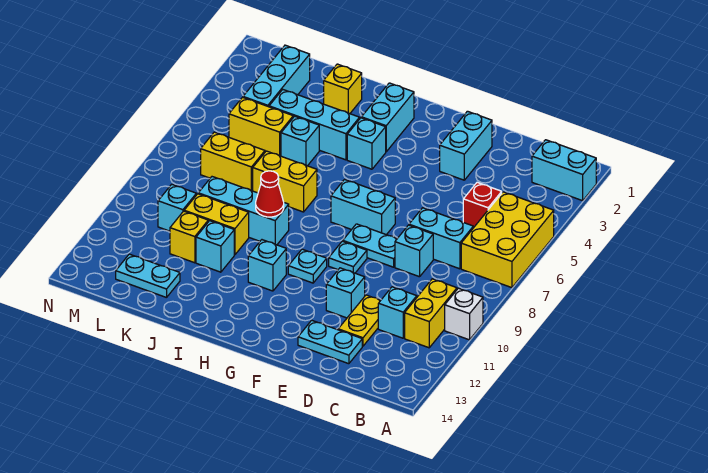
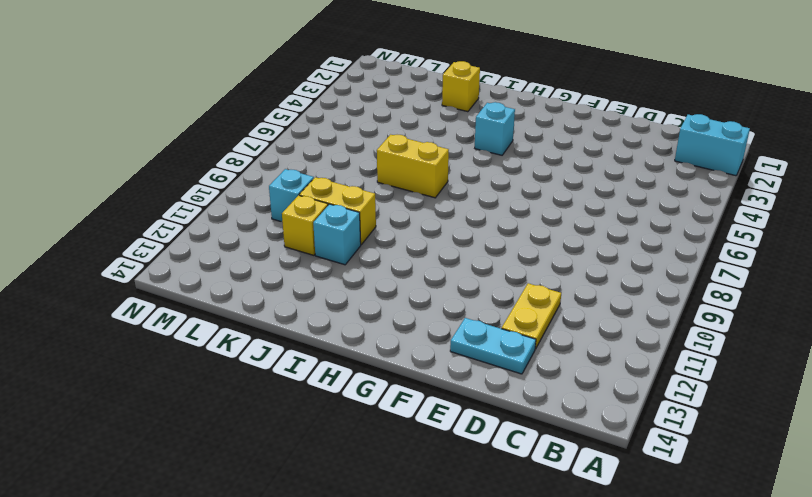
none -> yellow 2x3 brick [461,192,554,288]
none -> white 1x1 brick [445,288,483,340]
none -> yellow 1x2 brick [405,279,457,348]
none -> red 1x1 brick [463,183,502,228]

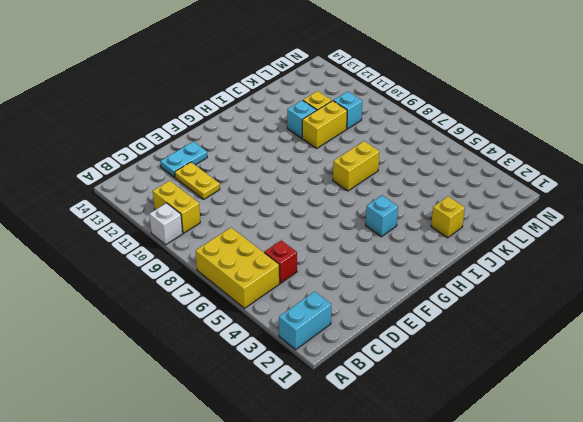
none -> cyan 1x2 brick [409,208,473,269]
none -> cyan 1x1 brick [378,287,417,338]
none -> cyan 1x1 brick [395,225,433,277]
none -> cyan 1x2 brick [440,111,492,180]

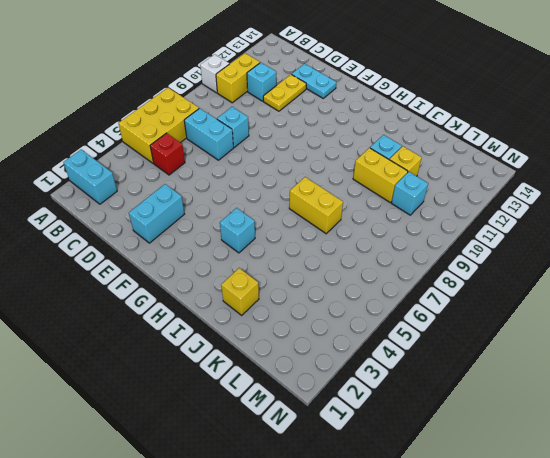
none -> cyan 1x2 plate [343,224,397,267]
none -> cyan 1x1 brick [326,268,365,318]
none -> cyan 1x2 brick [331,179,395,235]
none -> cyan 1x1 plate [329,241,367,273]

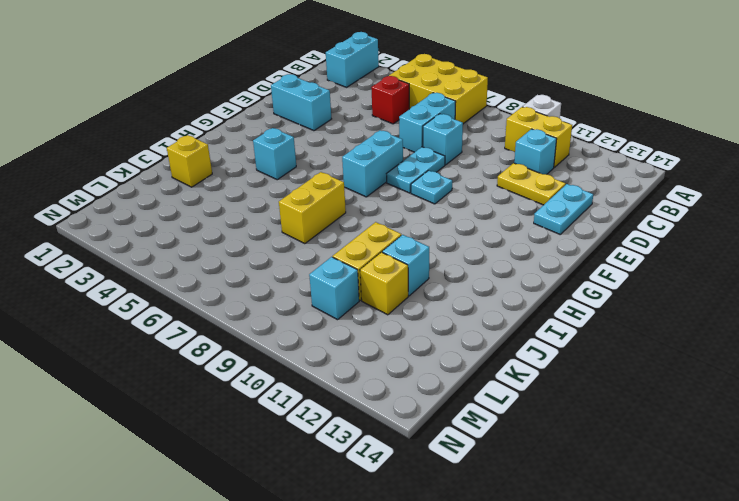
none -> cyan 1x1 brick [326,268,365,318]
none -> cyan 1x1 plate [288,249,327,283]
none -> cyan 1x2 brick [361,83,414,152]
none -> cyan 1x1 brick [248,240,286,291]

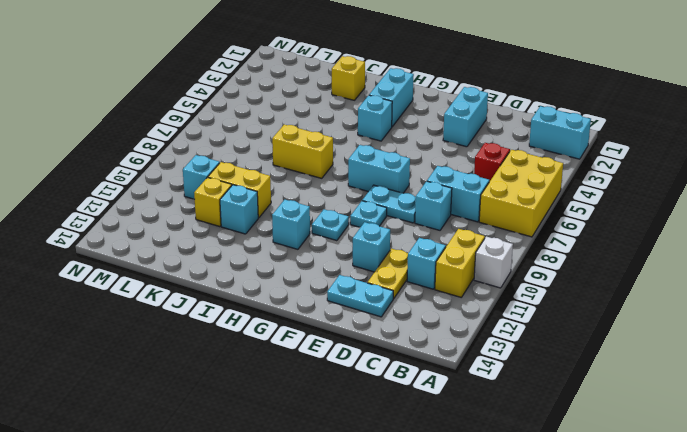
none -> cyan 1x3 brick [269,90,360,160]
none -> cyan 1x3 brick [198,177,289,245]
none -> cyan 1x1 brick [281,116,319,166]
none -> yellow 1x2 brick [229,97,293,156]

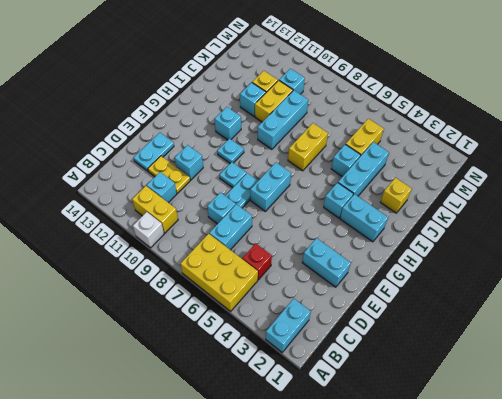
none -> yellow 1x2 brick [201,132,265,191]
none -> cyan 1x2 plate [116,254,180,298]
none -> cyan 1x3 brick [243,45,310,107]
none -> red 1x1 cone [256,171,284,217]

